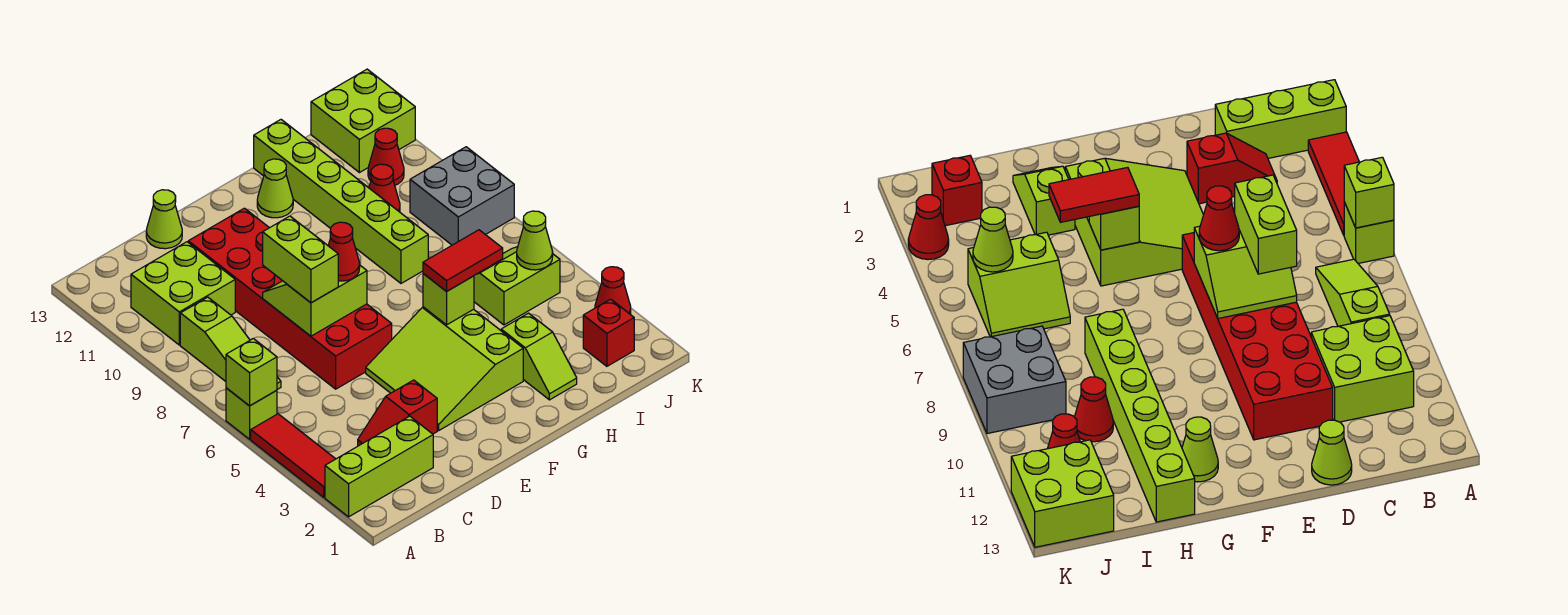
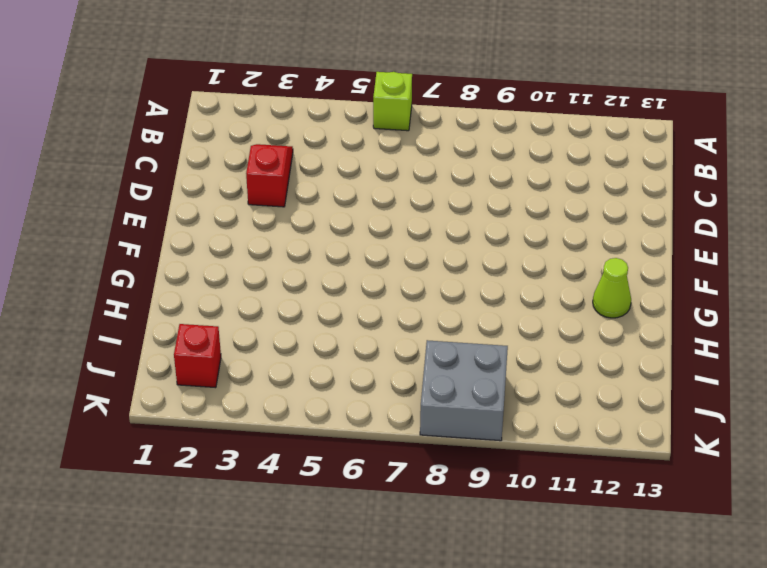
none -> lime 1x3 brick [325,416,433,517]
none -> red 1x3 tile [251,414,335,497]
none -> lime 1x3 slope [180,297,281,389]

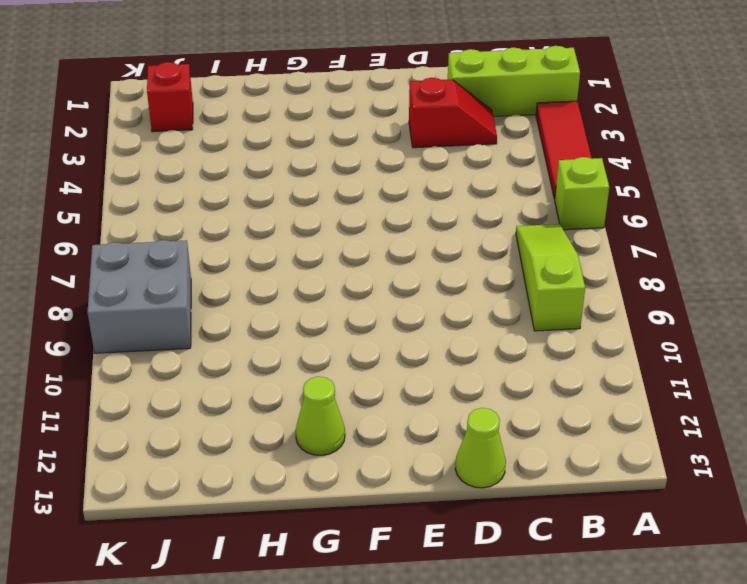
none -> lime 2x2 brick [131,242,235,345]
none -> red 2x6 brick [188,208,392,389]
none -> lime 3x3 slope [366,307,523,430]

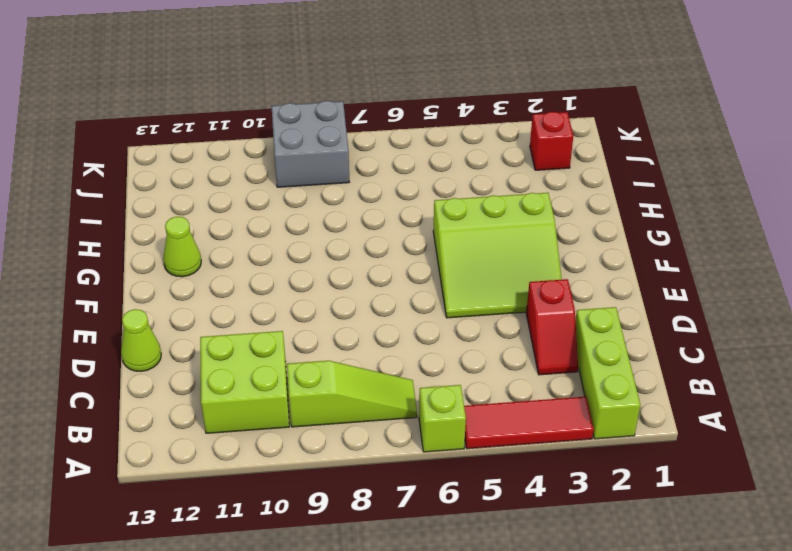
none -> red 2x6 brick [188,208,392,389]
none -> lime 1x2 slope [501,313,577,400]
none -> lime 1x6 brick [254,120,428,283]

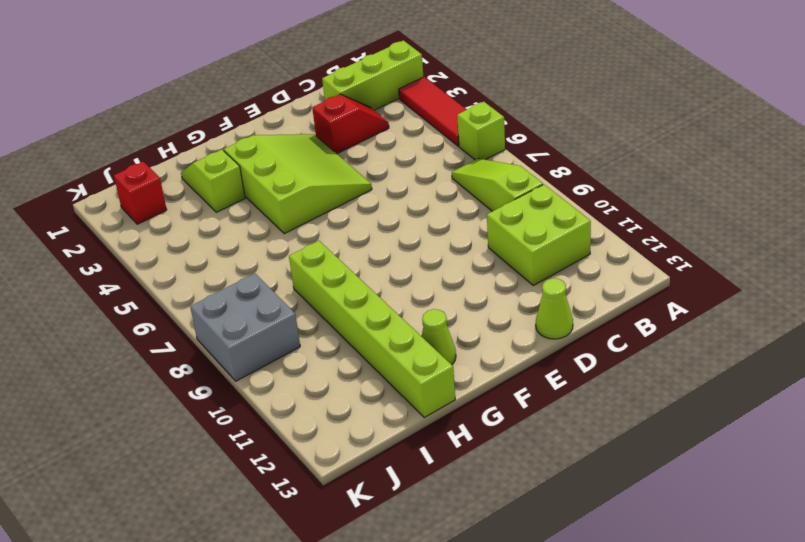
none -> red 2x6 brick [188,208,392,389]
none -> lime 2x2 slope [474,247,560,325]
none -> red 1x1 cone [369,164,400,212]

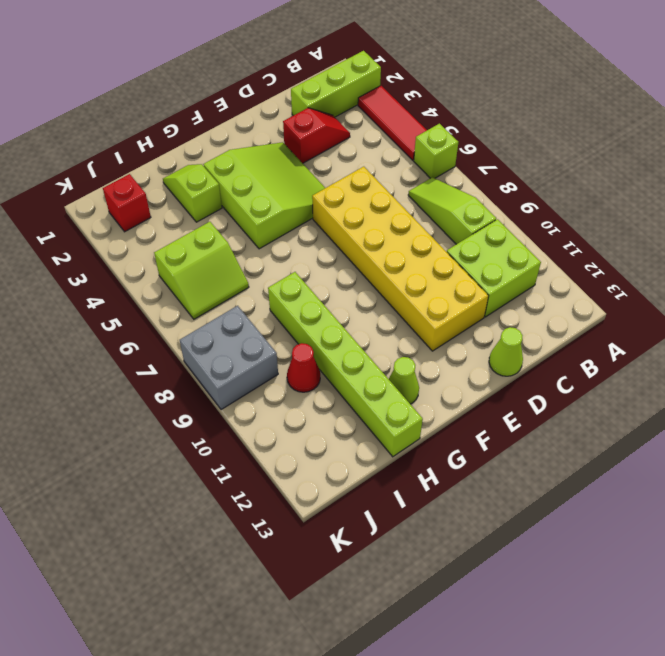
yellow 2x6 brick [312,167,489,351] -> red 2x6 brick [188,208,392,389]
none -> red 1x1 cone [368,128,404,185]
none -> lime 2x2 brick [311,69,415,173]
none -> red 1x1 cone [595,267,631,314]

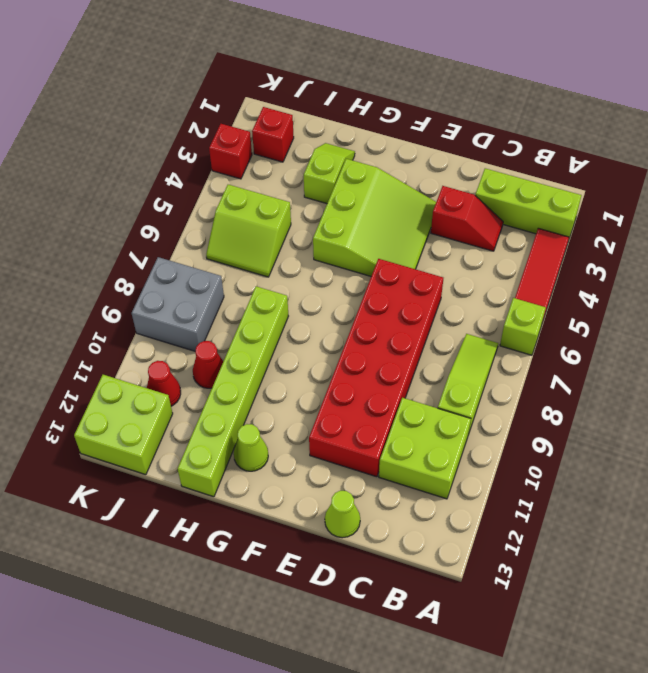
red 1x1 brick [209,124,252,179] -> red 1x1 cone [595,267,631,314]
none -> lime 1x1 brick [226,339,277,406]
none -> lime 2x2 slope [263,266,367,336]
none -> lime 1x1 brick [423,274,474,325]

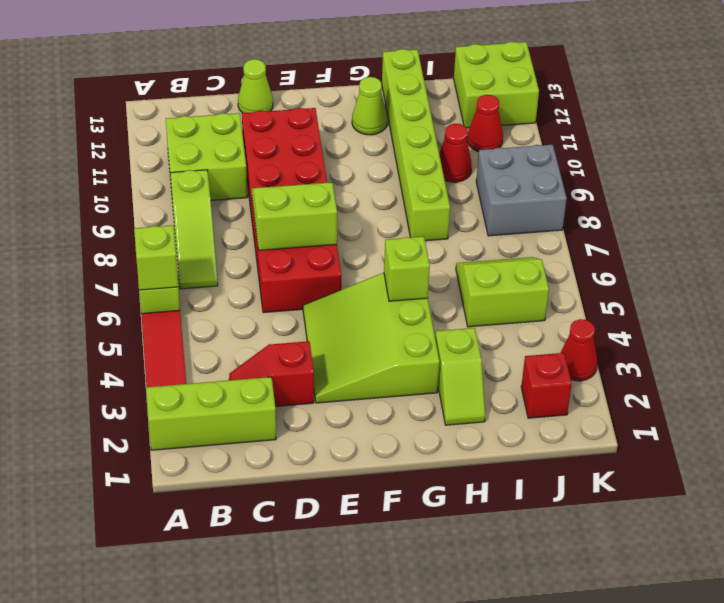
none -> lime 1x1 cone [517,211,553,270]
none -> lime 1x2 brick [263,216,338,303]
none -> red 1x1 cone [328,222,360,281]

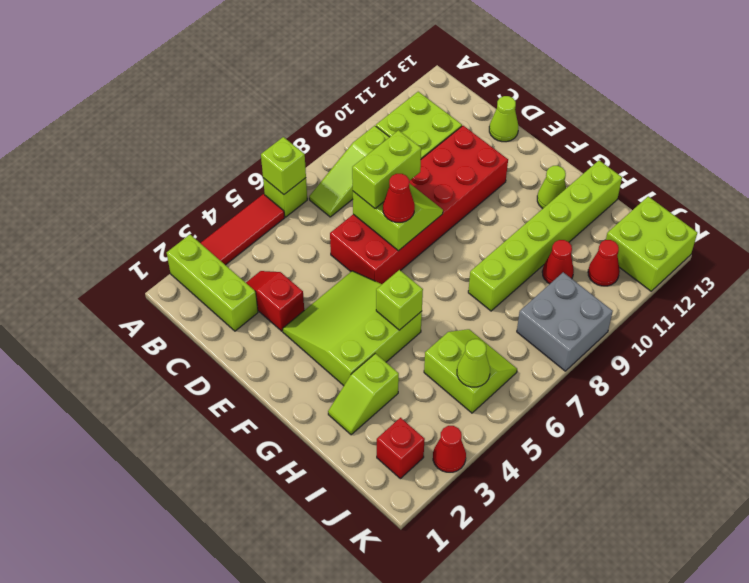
none -> red 1x2 tile [423,230,503,292]

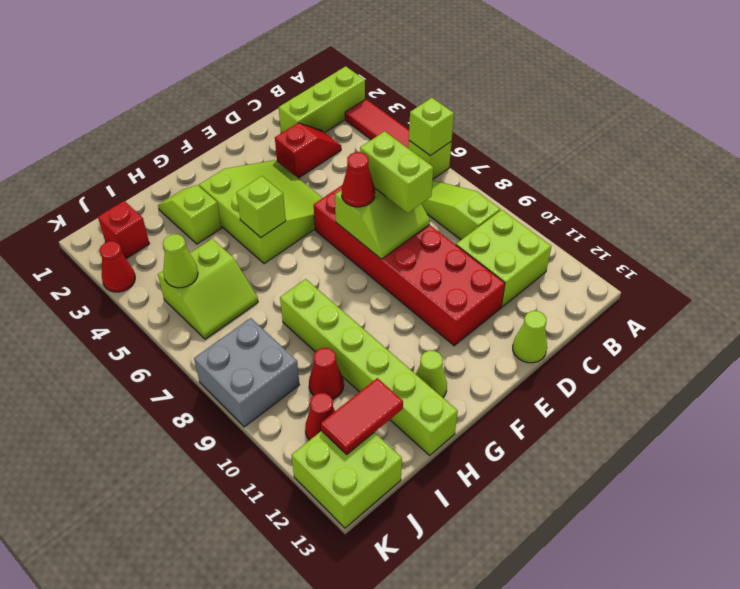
red 1x2 tile [321,378,403,454] -> red 1x2 tile moved to [423,230,503,292]

